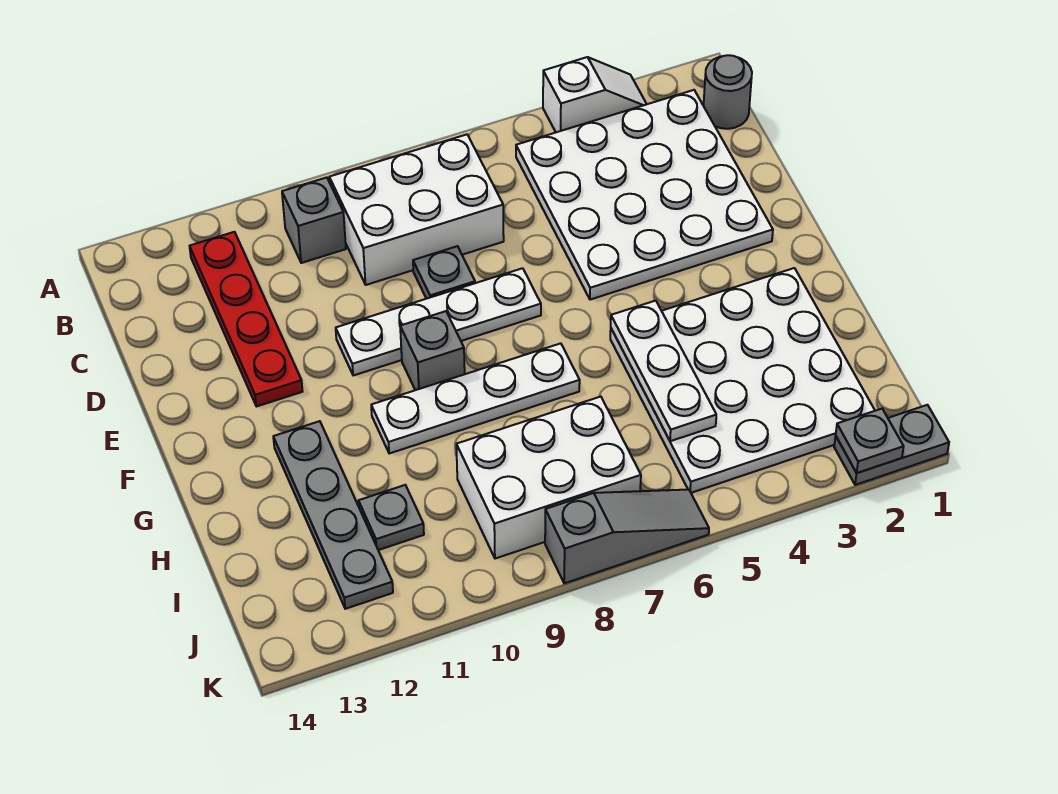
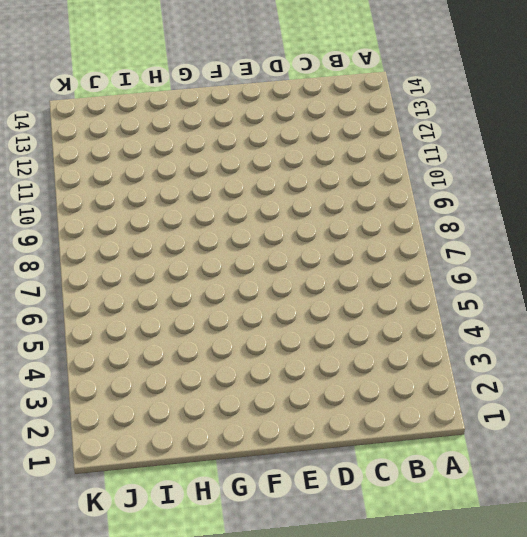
none -> white 1x2 slope [543,57,647,132]
none -> grey 1x1 round brick [704,55,752,129]
none -> white 4x4 plate [516,90,773,300]

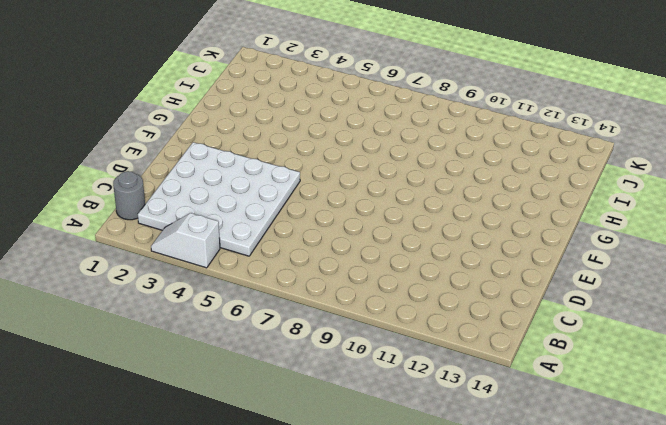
none -> white 2x3 brick [329,135,504,285]
none -> grey 1x1 brick [282,177,346,263]
none -> red 1x4 plate [190,232,303,407]

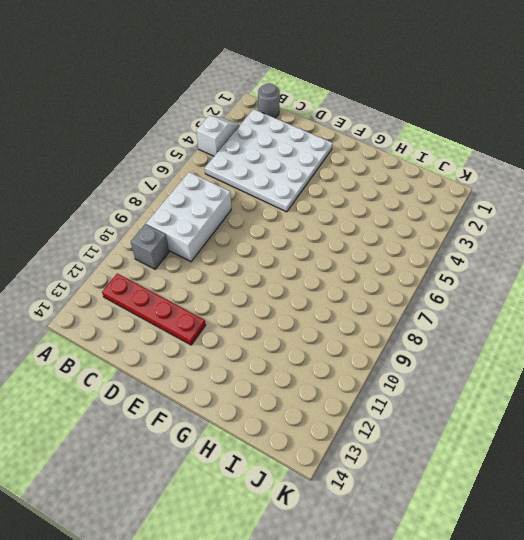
none -> grey 1x1 plate [413,246,475,299]
none -> white 1x4 plate [336,268,541,376]
none -> grey 1x1 brick [400,311,465,390]

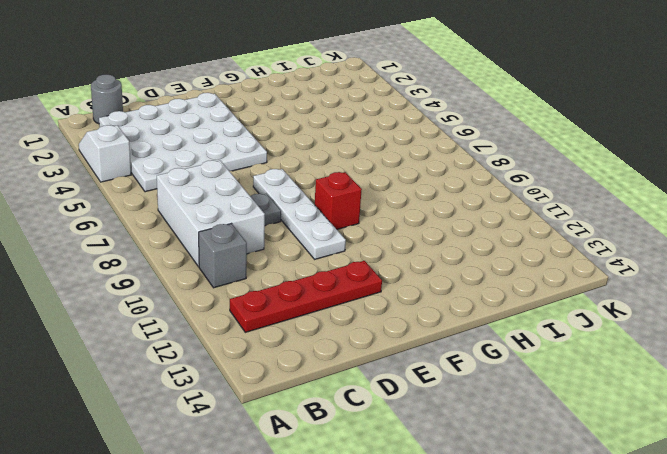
red 1x1 brick [315,172,362,229] -> grey 1x1 brick [400,311,465,390]
none -> white 4x4 plate [610,268,875,493]
none -> white 1x4 plate [371,343,580,454]
none -> grey 1x4 plate [273,421,393,609]

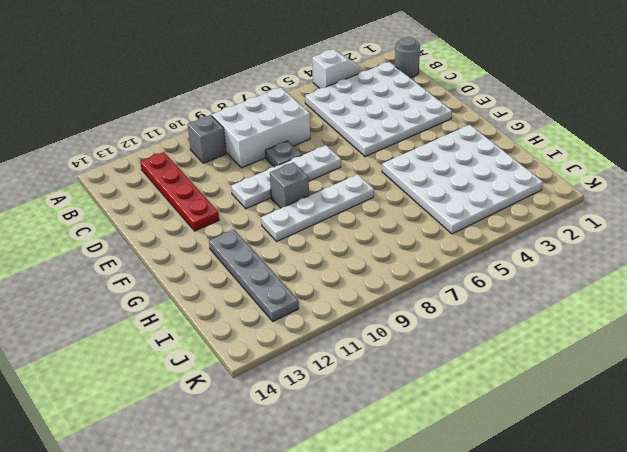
none -> white 2x3 brick [456,397,641,559]
none -> grey 1x1 plate [359,485,424,550]
none -> grey 1x2 plate [834,405,949,485]

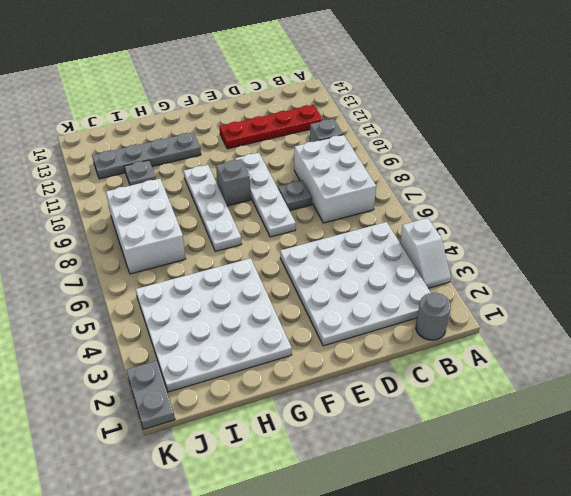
none -> grey 1x3 slope [545,490,709,583]
none -> white 1x3 plate [611,301,716,441]
none -> grey 1x1 plate [836,409,904,473]

